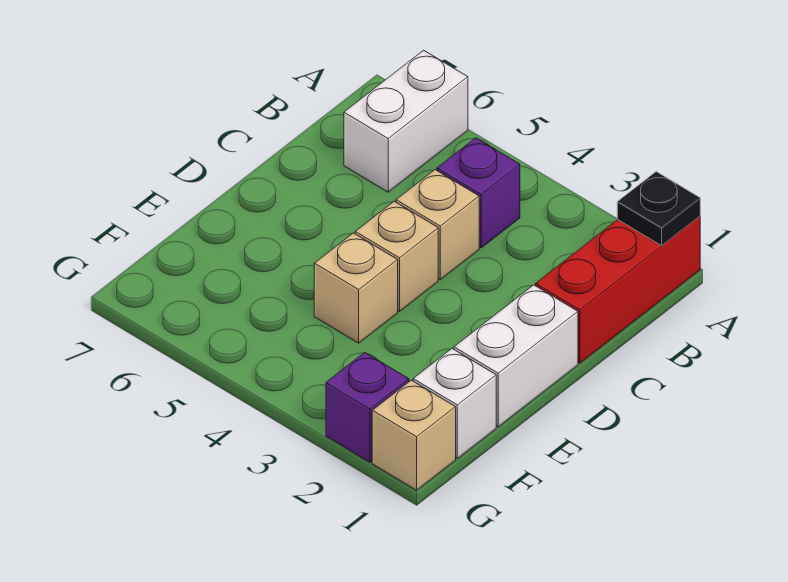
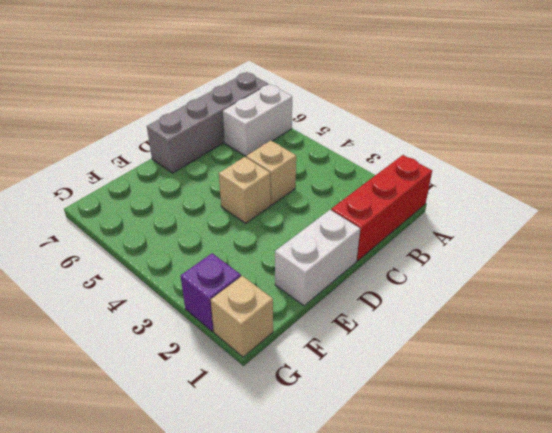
grey 1x4 brick [147,72,268,173] -> none
none -> purple 1x1 brick [437,138,520,248]
none -> tan 1x1 brick [314,233,398,343]

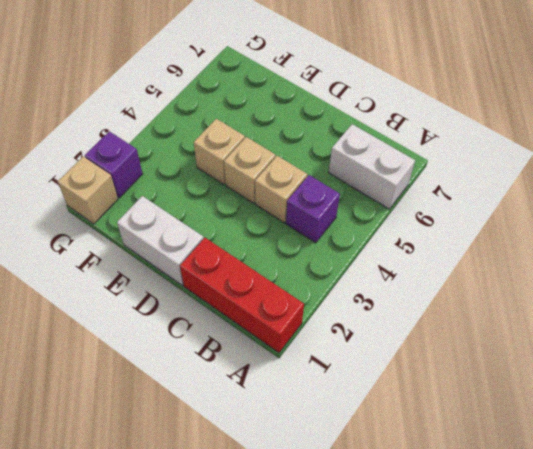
none -> white 1x1 brick [413,349,496,459]
none -> black 1x1 plate [617,172,700,246]

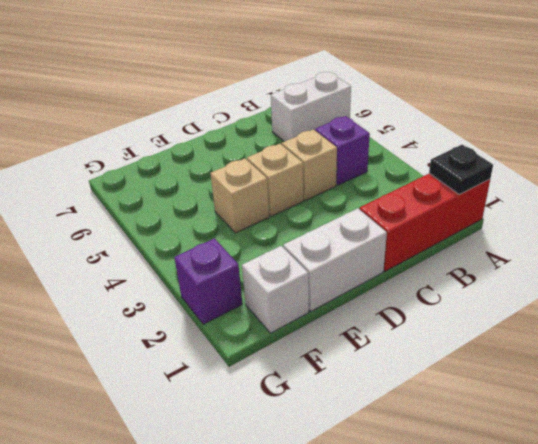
none -> tan 1x1 brick [372,380,456,490]

